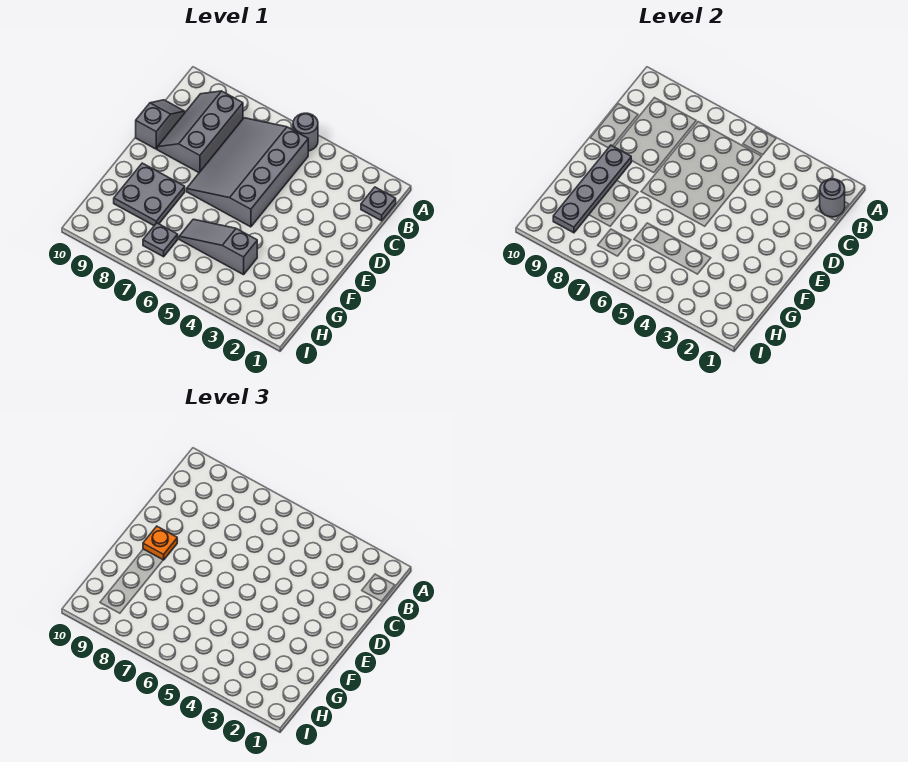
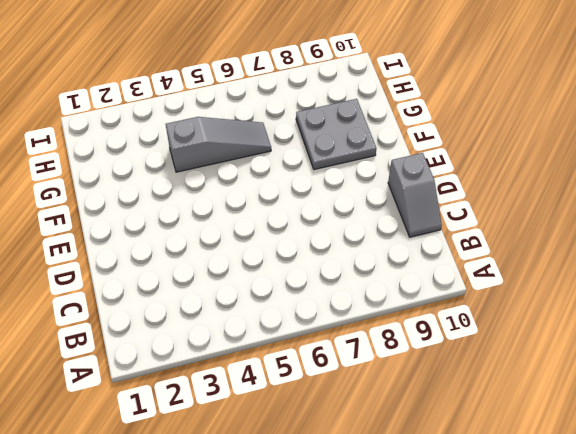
none -> grey 1x1 round brick [293,113,318,151]
none -> grey 1x1 plate [361,187,396,221]

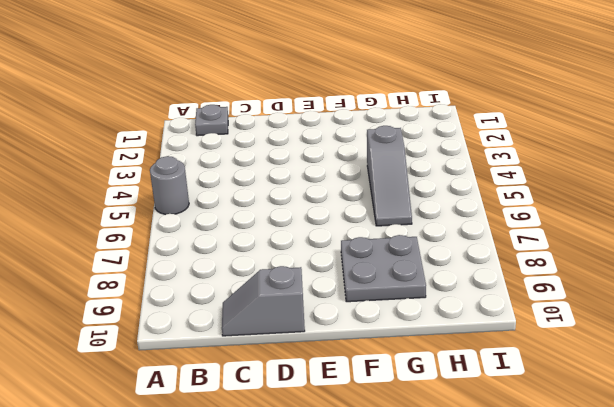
none -> grey 3x4 slope [187,118,308,227]
none -> grey 2x3 slope [157,91,243,173]

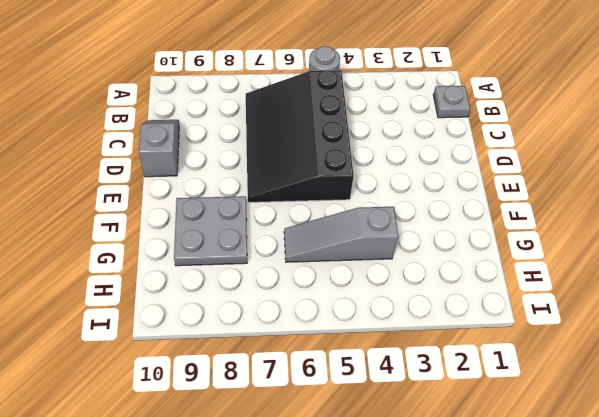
black 3x4 slope [246,70,354,202] -> grey 3x4 slope [187,118,308,227]
none -> grey 2x3 slope [157,91,243,173]
none -> grey 1x1 plate [143,223,178,257]

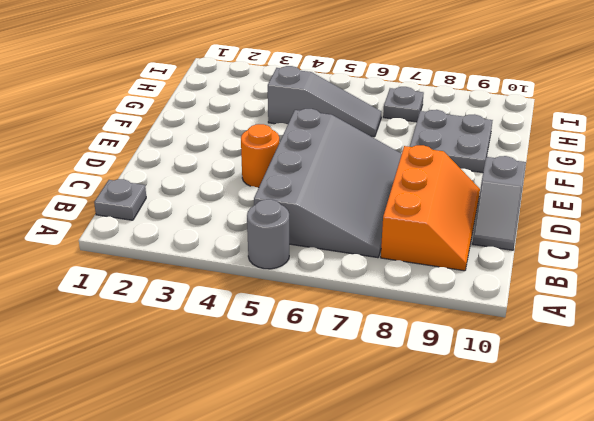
orange 2x3 slope [381,145,480,271] -> grey 2x3 slope [157,91,243,173]
orange 1x1 round brick [241,124,279,188] -> none
none -> grey 1x1 round brick [820,179,845,217]
none -> grey 1x4 plate [553,145,631,233]

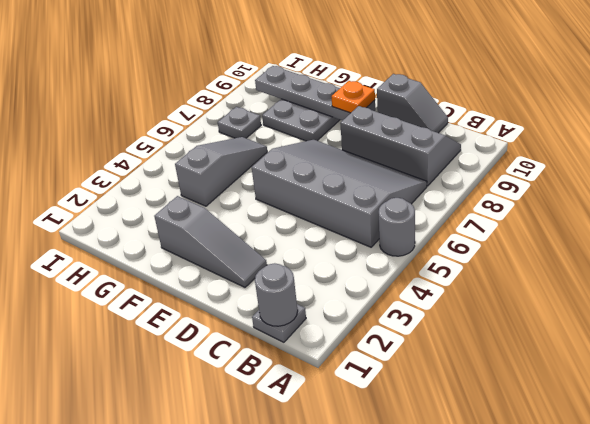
grey 1x3 slope [154,196,267,287] -> none

